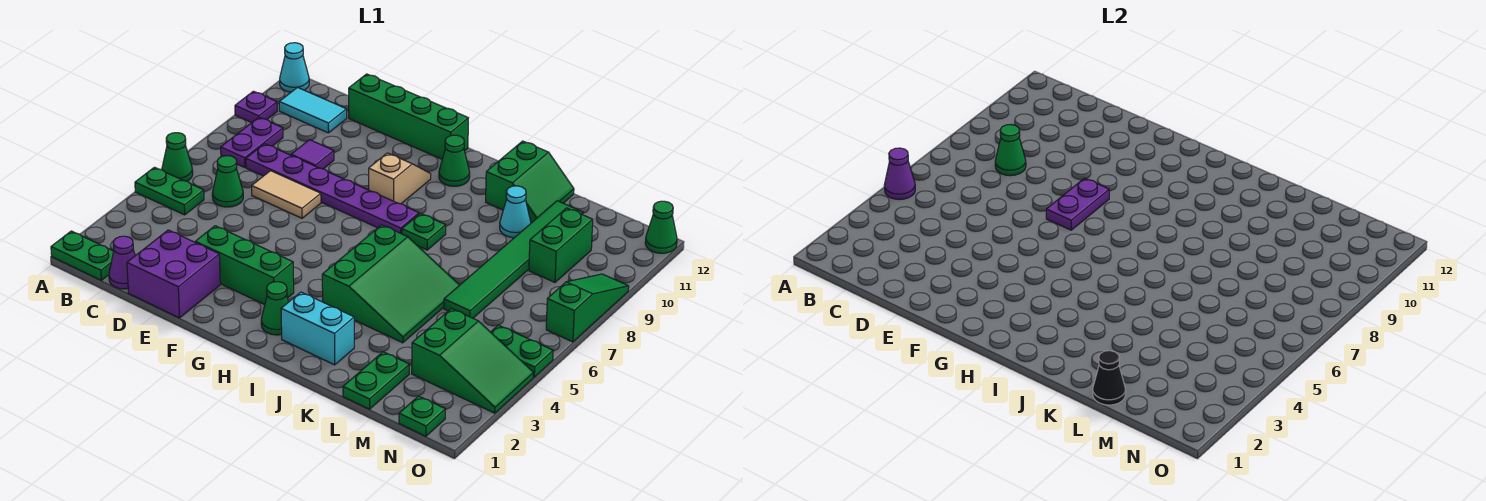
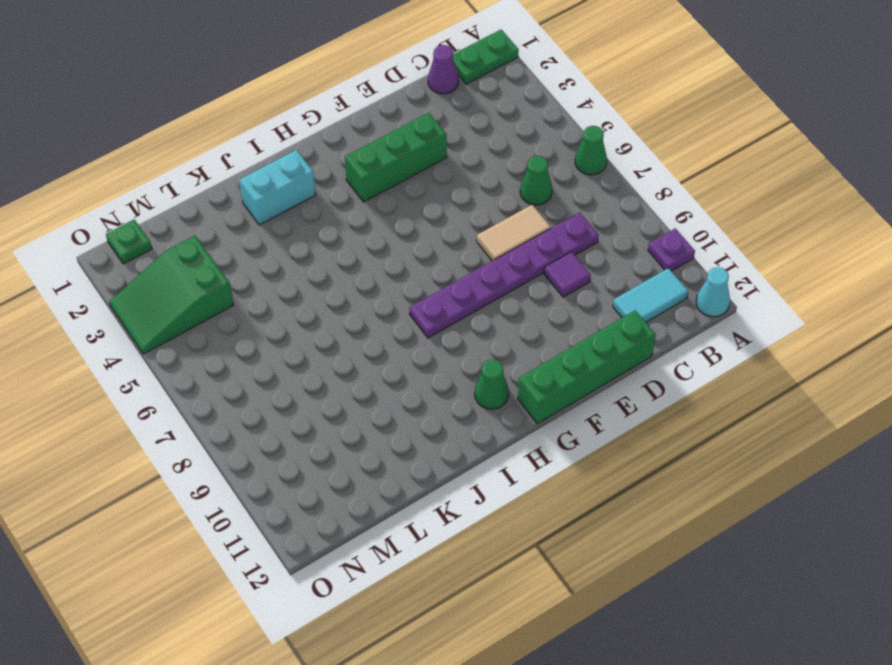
none -> green 1x2 plate [135,167,204,215]
none -> purple 1x2 plate [221,117,283,168]
none -> purple 2x2 brick [127,230,220,318]
none -> tan 1x2 slope [369,153,431,204]

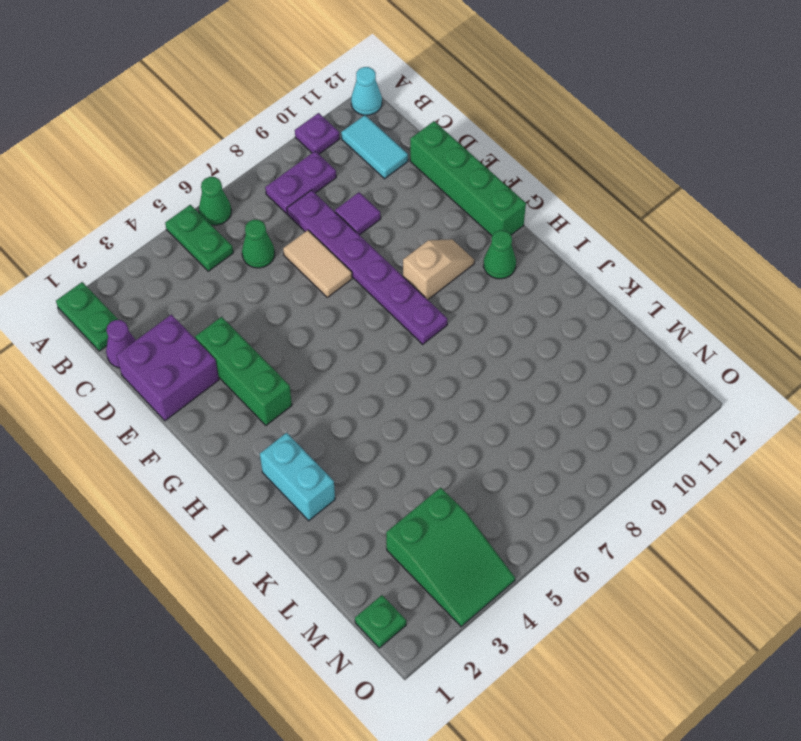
none -> green 1x1 cone [261,282,288,335]
none -> green 3x3 slope [322,225,459,343]
none -> green 1x1 plate [402,213,446,250]
none -> green 2x2 slope [486,141,574,223]

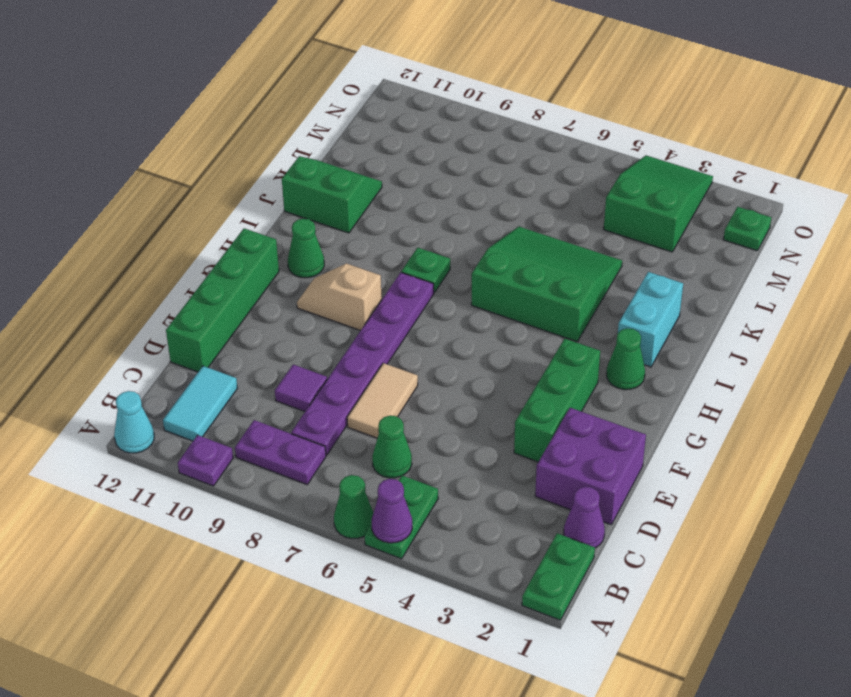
none -> cyan 1x1 cone [500,186,531,238]
none -> green 1x2 plate [343,352,410,409]
none -> green 1x6 tile [444,201,583,318]
none -> green 1x2 brick [529,208,593,282]

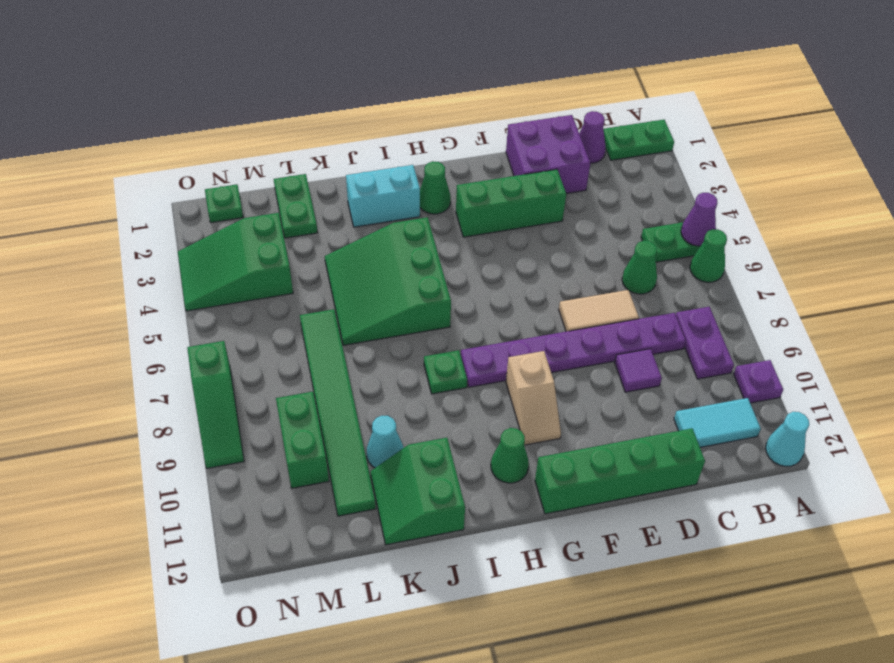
none -> green 1x2 plate [491,325,553,377]
none -> green 1x1 cone [645,201,677,253]
none -> green 1x1 cone [995,125,1026,176]
none -> purple 1x2 plate [1046,178,1109,230]

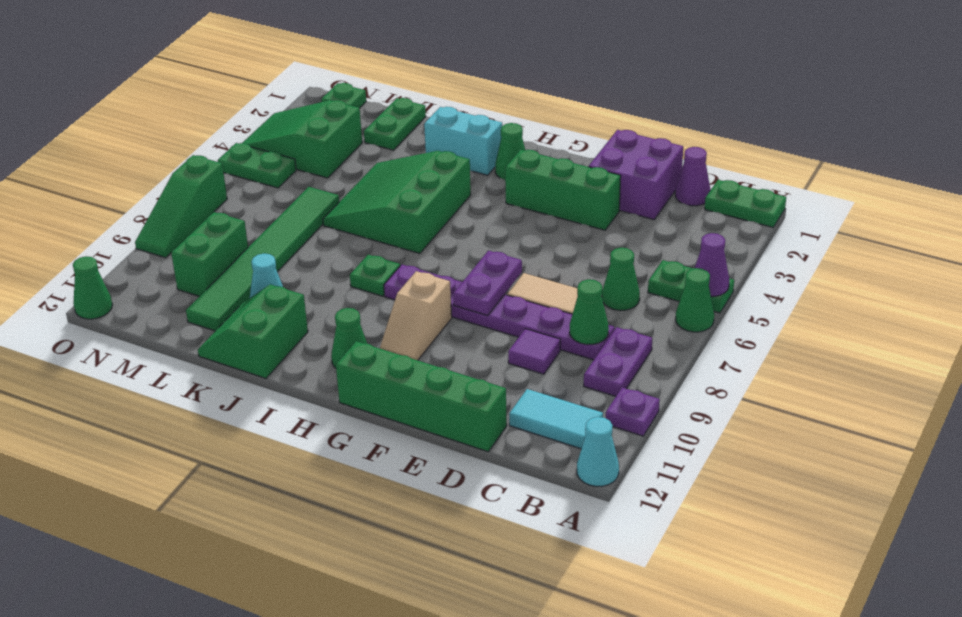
none -> black 1x1 cone [1093,351,1126,405]

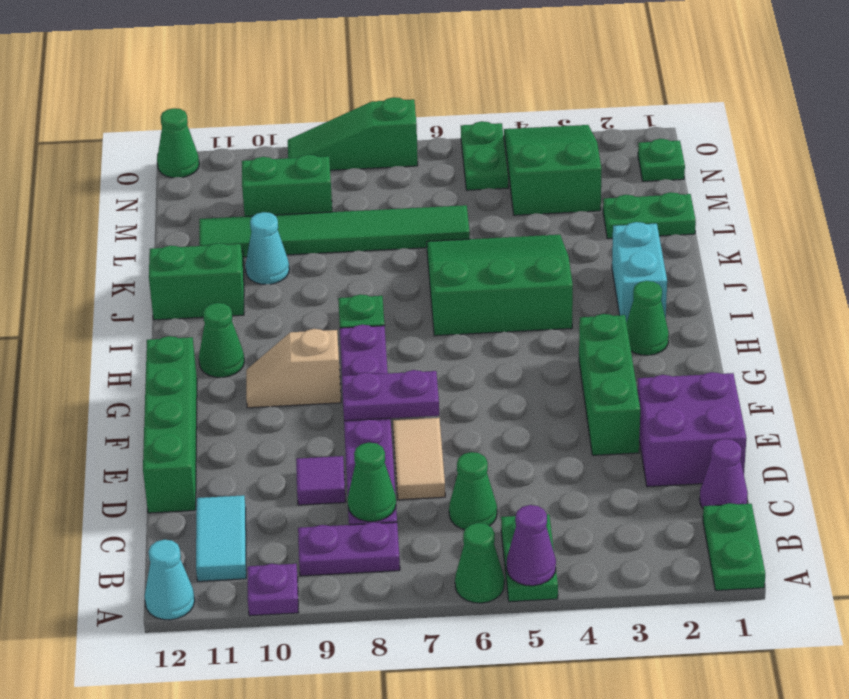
none -> black 1x1 cone [1093,351,1126,405]

